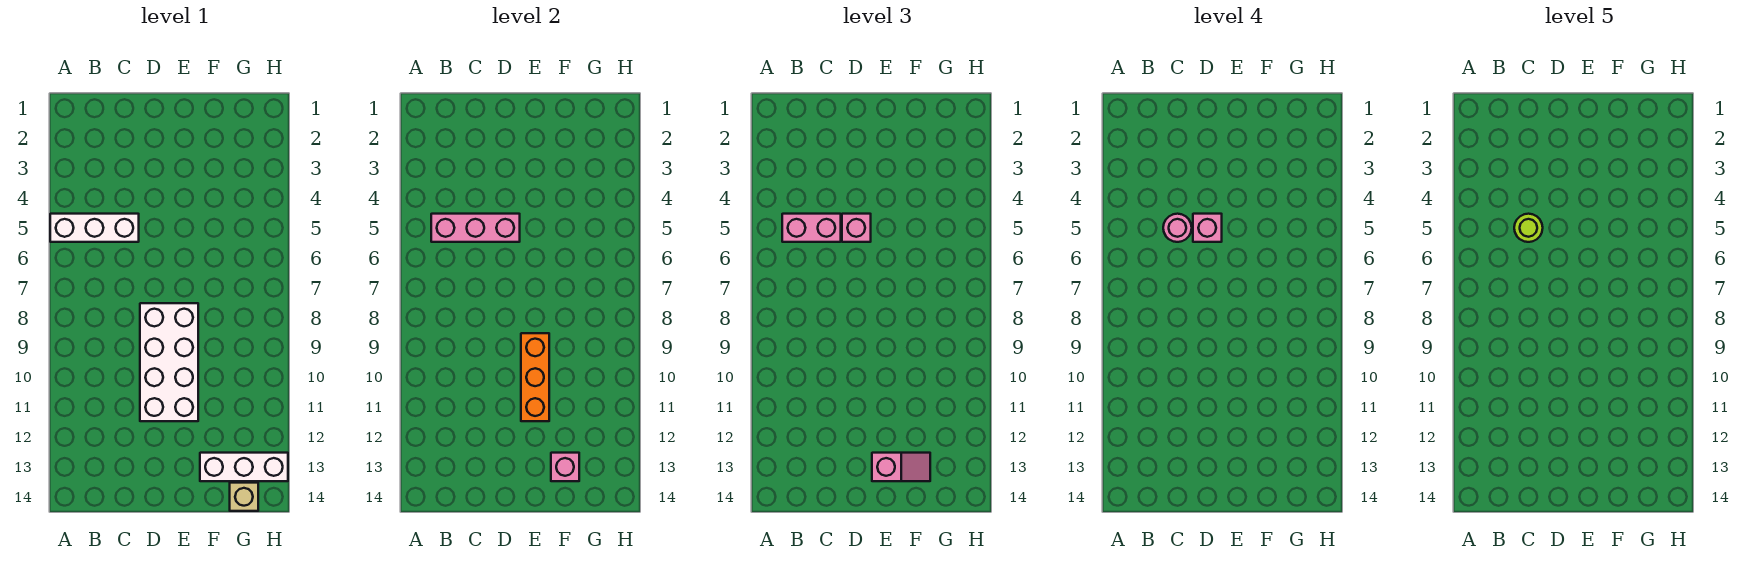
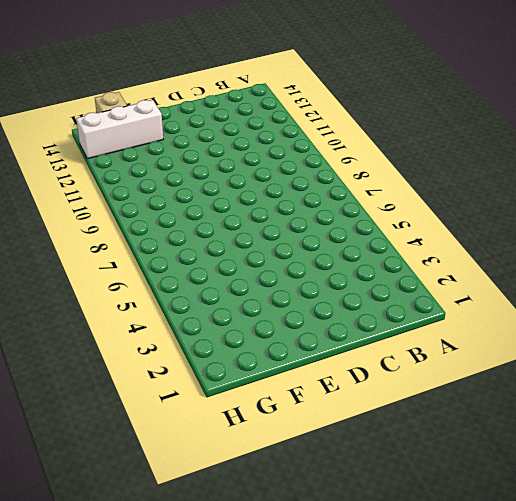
none -> white 1x3 brick [50,214,139,242]
none -> white 2x4 brick [140,303,198,421]
none -> pink 1x3 brick [431,214,520,242]

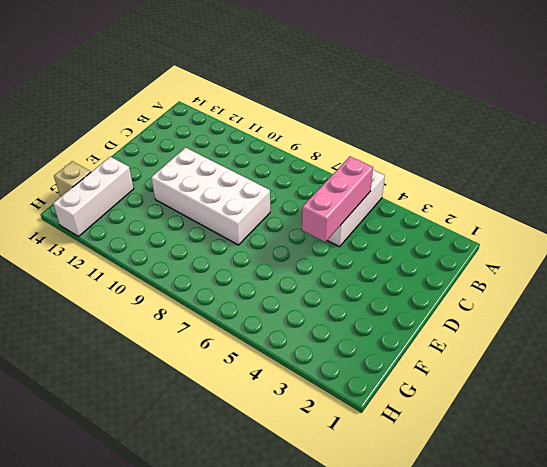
none -> orange 1x3 brick [521,333,549,421]
none -> pink 1x1 brick [551,453,579,481]
none -> pink 1x2 brick [782,214,841,242]

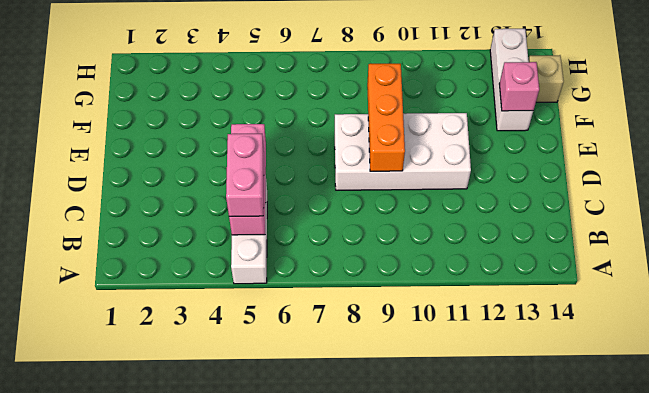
orange 1x3 brick [367,64,405,171] -> orange 1x3 brick turned to [521,333,549,421]
none -> pink 1x1 brick [842,214,871,242]
none -> pink 1x2 slope [872,453,930,481]
none -> pink 1x1 round brick [1163,214,1192,242]

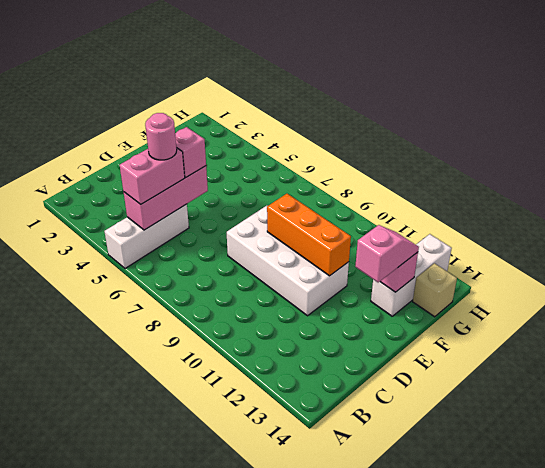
none -> pink 1x1 brick [1193,214,1222,242]
none -> lime 1x1 round brick [1514,214,1543,242]

